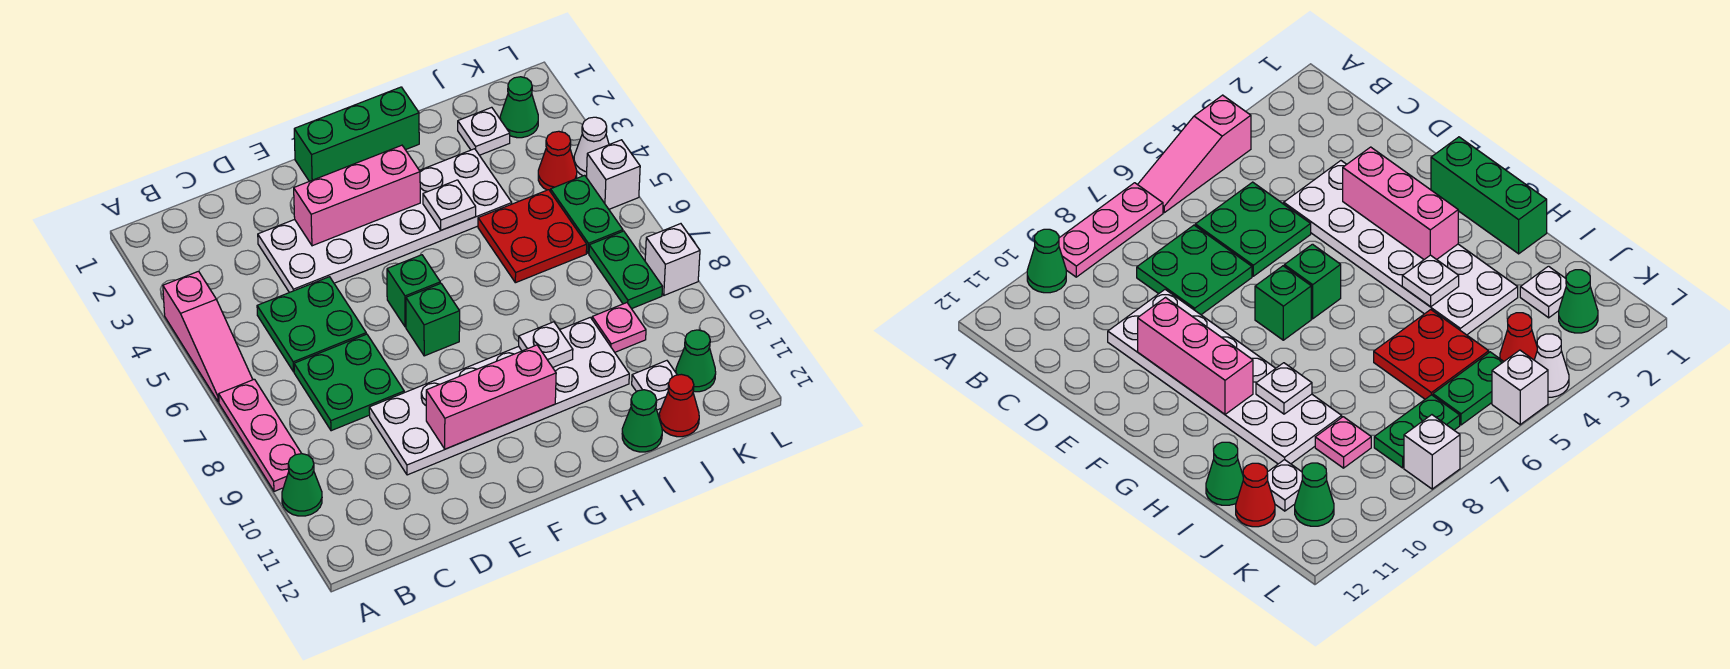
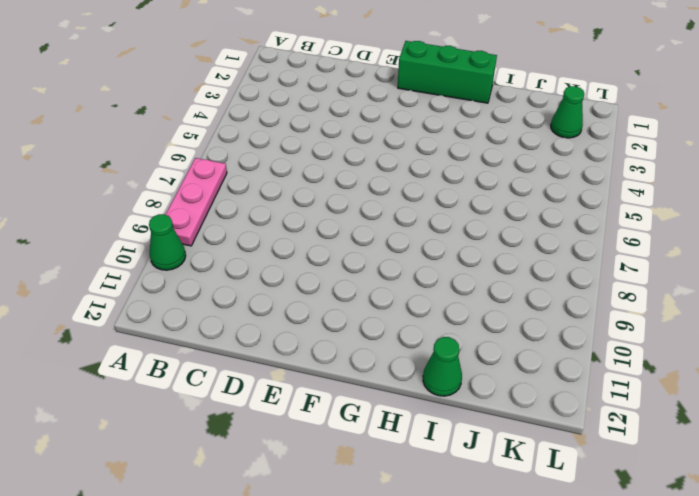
none -> pink 1x3 slope [163,271,253,402]
none -> green 2x2 plate [257,277,366,372]
none -> green 2x2 plate [294,334,404,431]

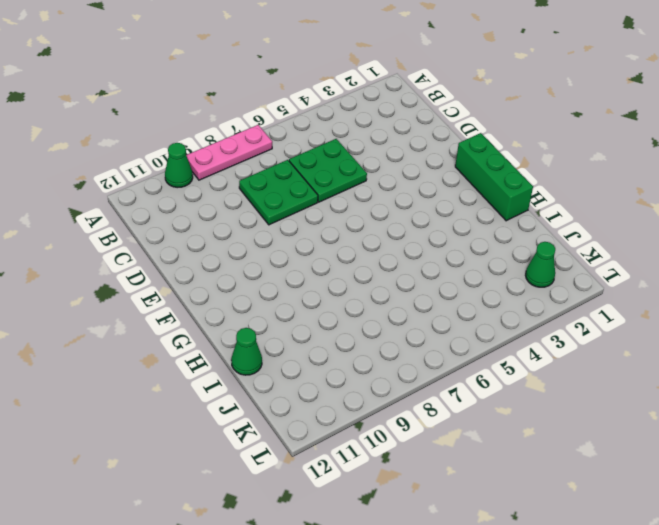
none -> pink 1x3 slope [163,271,253,402]
none -> white 2x6 plate [258,149,512,293]
none -> white 2x6 plate [369,317,629,475]

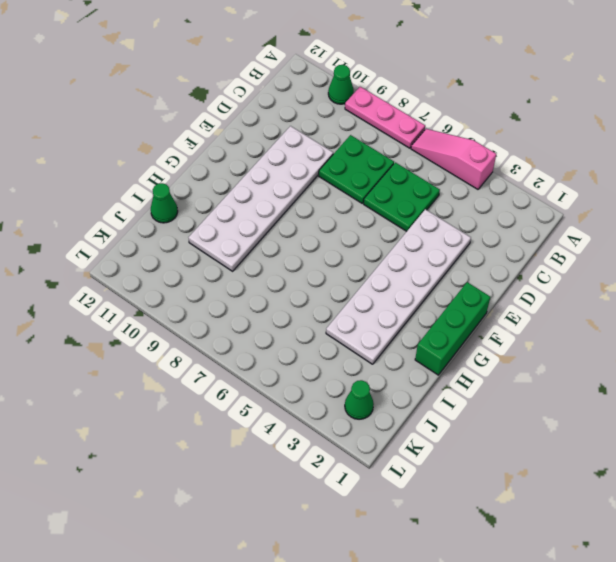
none -> green 1x1 brick [387,255,440,327]
none -> green 1x1 brick [406,283,460,356]
none -> red 2x2 plate [478,190,587,283]

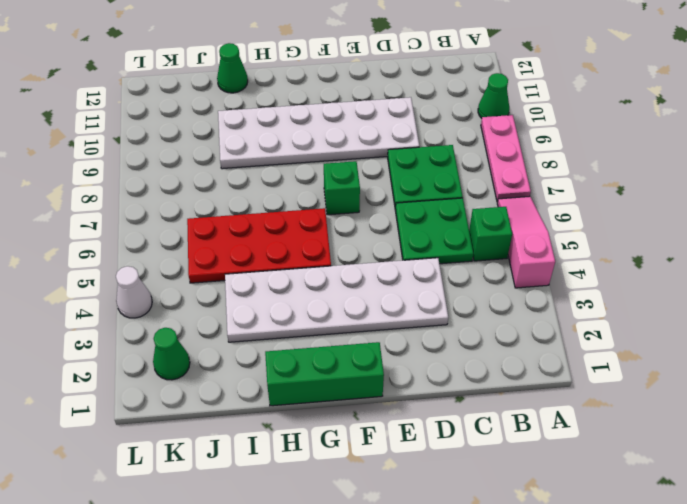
green 1x1 brick [469,207,512,261] -> green 1x1 brick moved to [387,255,440,327]
red 2x4 plate [187,208,331,283] -> red 2x2 plate [478,190,587,283]
none -> white 1x1 plate [458,107,510,155]
none -> pink 1x1 plate [592,303,646,352]
none -> white 1x1 plate [632,361,677,410]

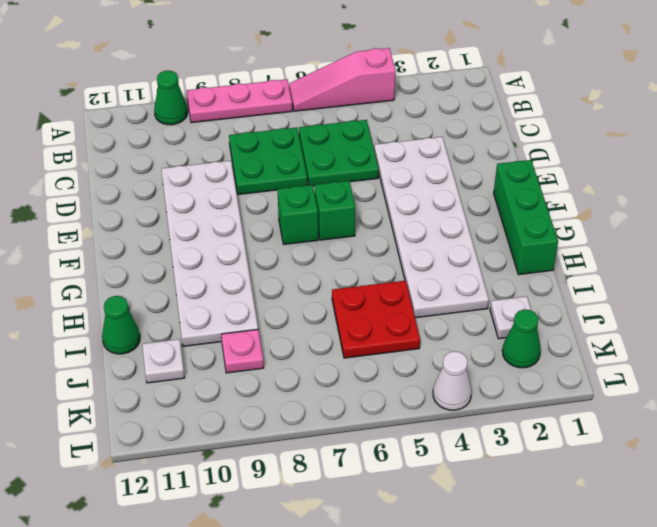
none -> red 1x1 cone [659,374,699,437]
none -> red 1x1 cone [538,131,577,191]
none -> green 1x2 plate [550,175,623,253]

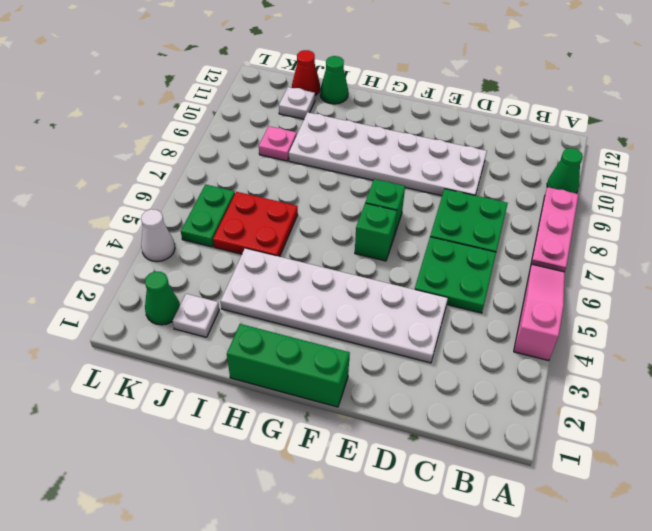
none -> red 1x1 cone [538,131,577,191]
none -> green 1x2 plate [589,231,663,309]
none -> green 1x1 cone [676,330,716,392]

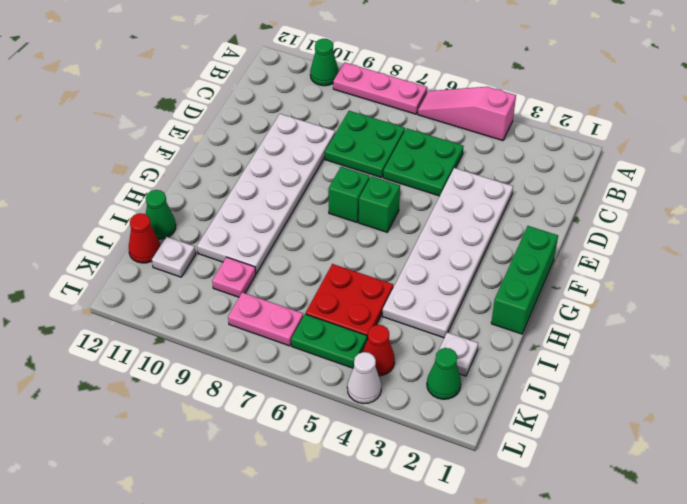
pink 1x2 plate [228,292,303,346] -> green 1x2 plate [589,231,663,309]
none -> green 1x1 cone [676,330,716,392]
none -> white 1x1 brick [586,140,640,209]
none -> white 1x1 brick [645,224,700,295]

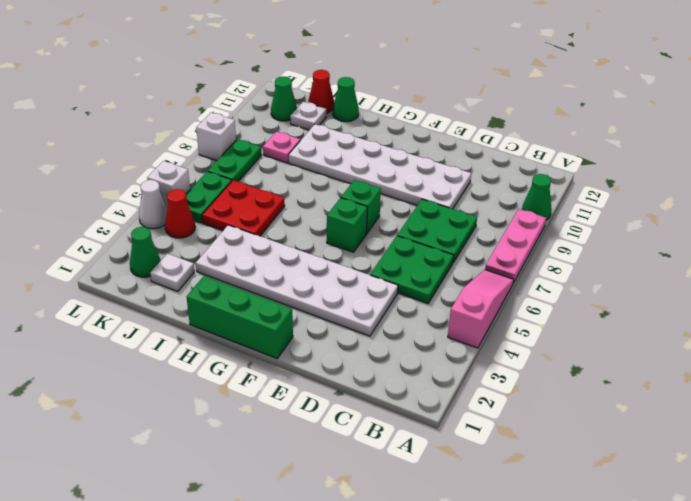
none -> pink 1x3 brick [294,145,420,246]
none -> pink 1x3 brick [426,345,556,449]
none -> white 1x1 plate [423,180,476,230]

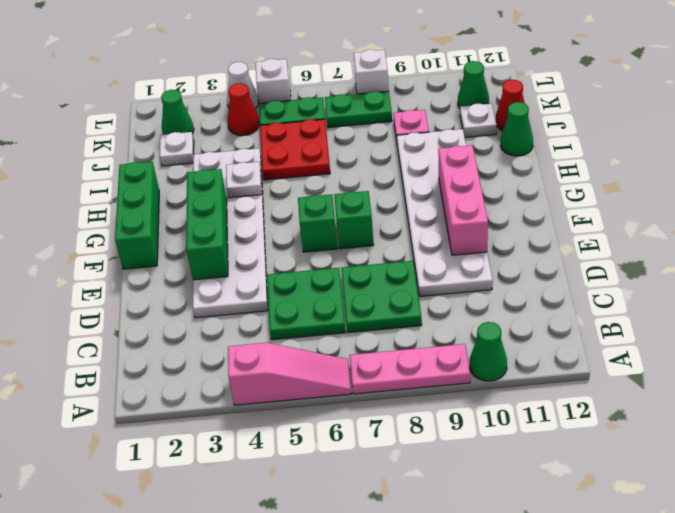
green 1x3 brick [186,169,228,280] -> pink 1x3 brick [294,145,420,246]
none -> white 1x1 plate [519,322,573,367]

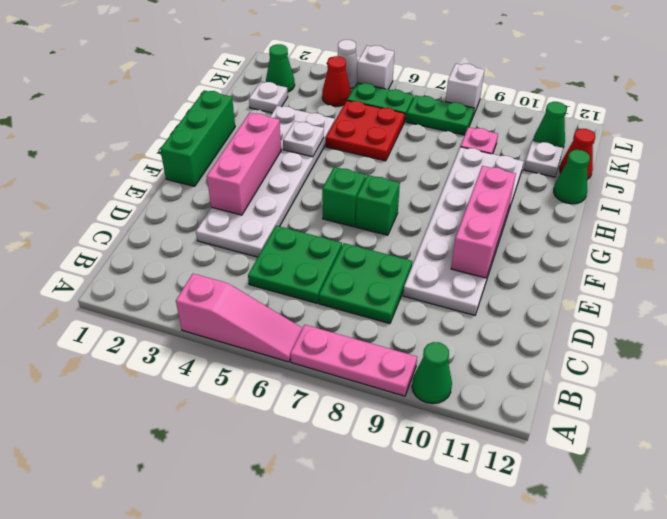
none -> white 1x1 plate [519,322,573,367]

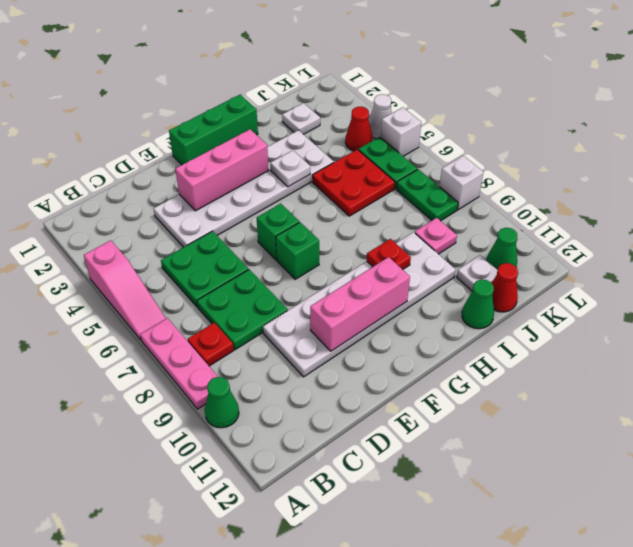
red 1x1 plate [188,323,234,366] -> none
red 1x1 plate [367,239,411,270] -> white 1x1 plate [519,322,573,367]
none -> green 1x1 cone [500,77,538,138]

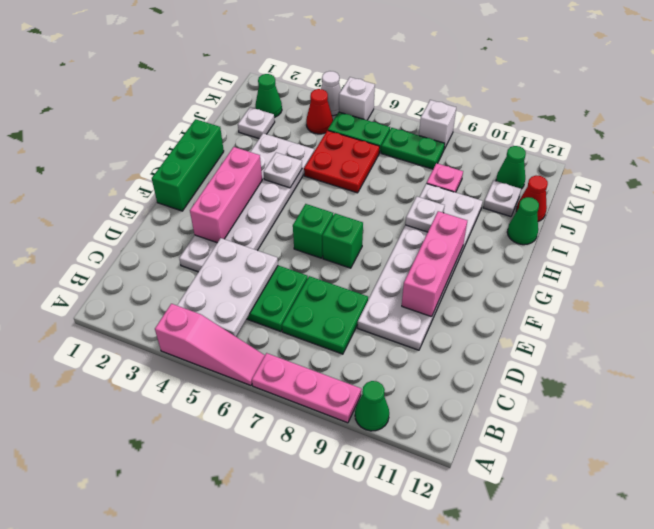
white 2x3 plate [177,238,278,336] -> none

